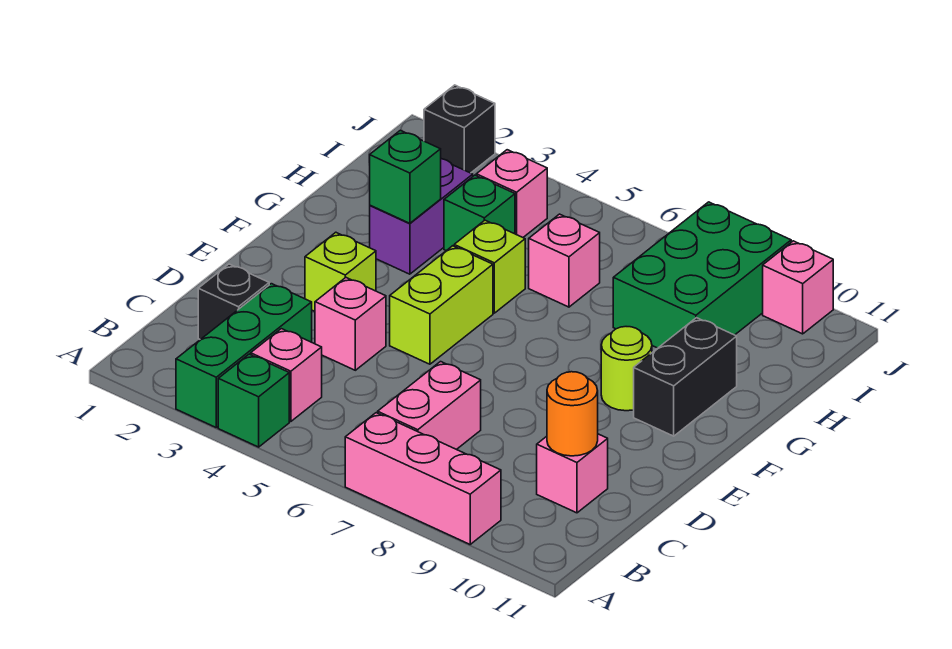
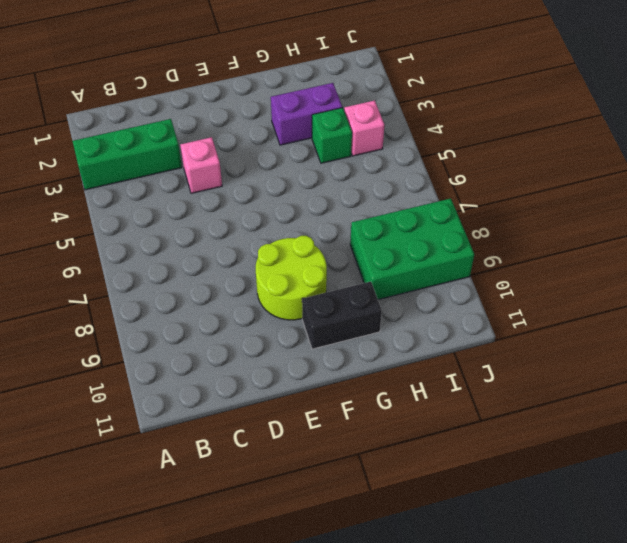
lime 2x2 round brick [256,236,327,320] -> lime 1x1 round brick [601,327,652,411]
none -> green 1x1 brick [218,354,289,447]
none -> pink 1x3 brick [345,413,501,544]
none -> pink 1x1 brick [251,329,322,422]

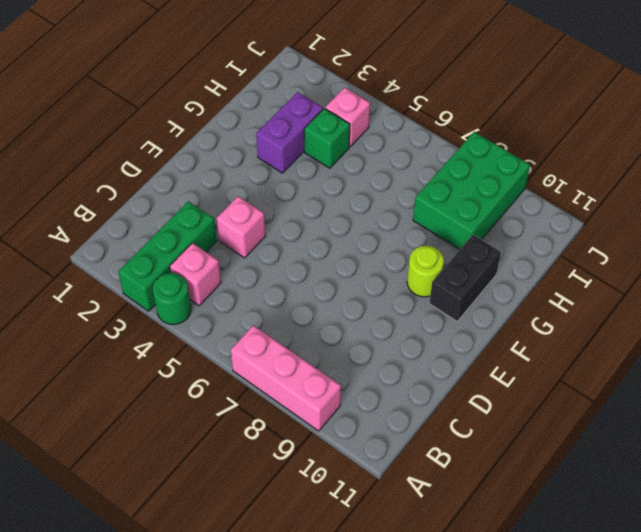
green 1x1 round brick [153,273,191,325] -> green 1x1 brick [218,354,289,447]
none -> pink 1x2 brick [378,362,481,450]
none -> black 1x1 brick [198,264,269,340]
none -> pink 1x1 brick [537,434,608,513]

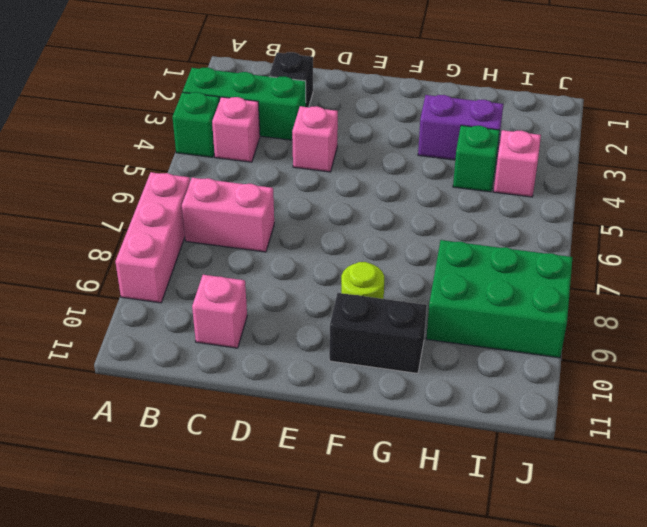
none -> lime 1x1 brick [305,232,376,311]
none -> lime 1x2 brick [390,246,493,364]
none -> lime 1x1 brick [454,220,525,313]

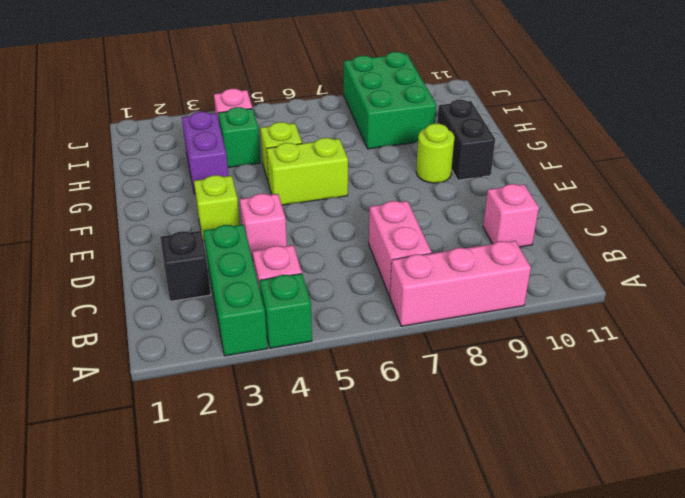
lime 1x2 brick [267,138,348,205] -> lime 1x2 brick turned to [390,246,493,364]
none -> pink 1x1 brick [529,214,600,307]
none -> black 1x1 brick [424,85,495,173]
none -> pink 1x1 brick [763,241,833,334]

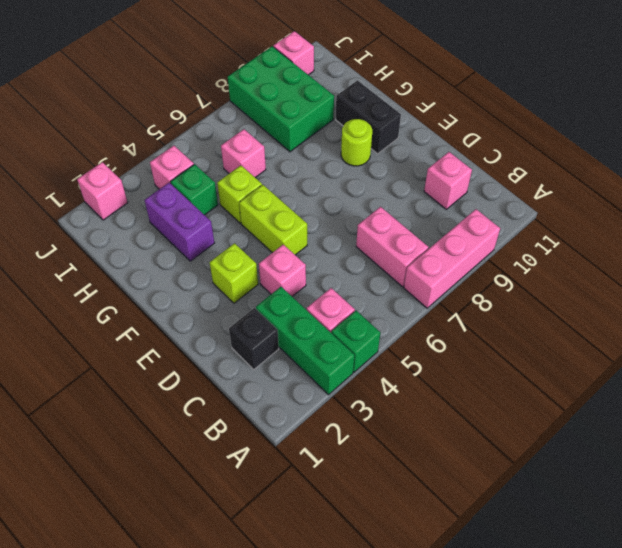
pink 1x1 brick [77,162,128,220] -> black 1x1 brick [424,85,495,173]
none -> orange 1x1 round brick [547,372,598,456]
none -> green 1x1 brick [370,130,441,223]

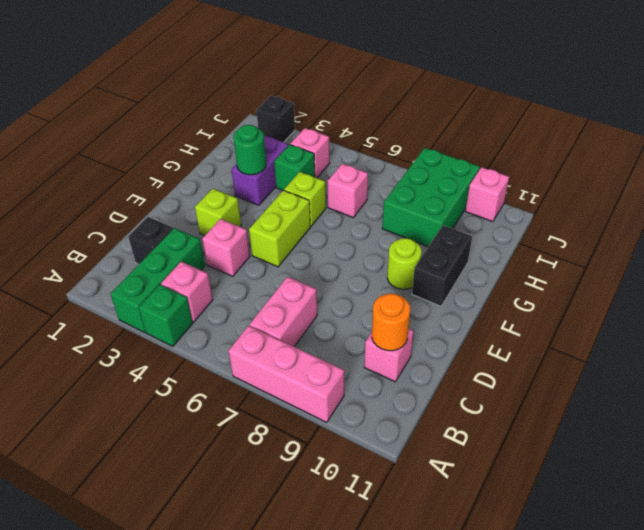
green 1x1 round brick [233,125,266,175] -> green 1x1 brick [370,130,441,223]

